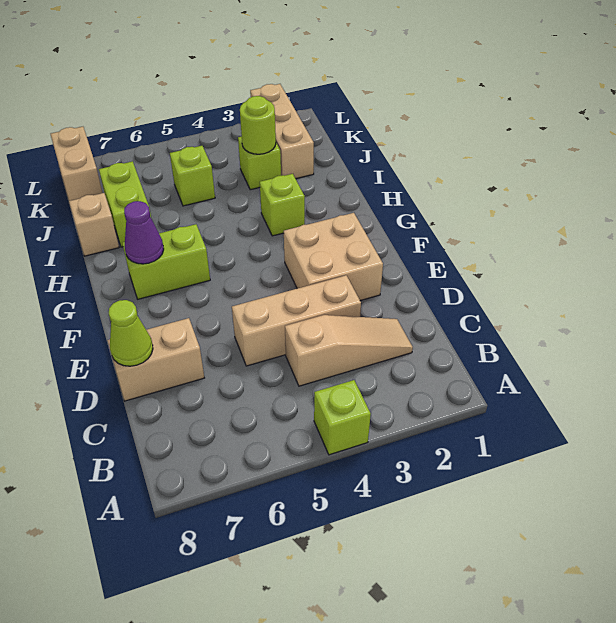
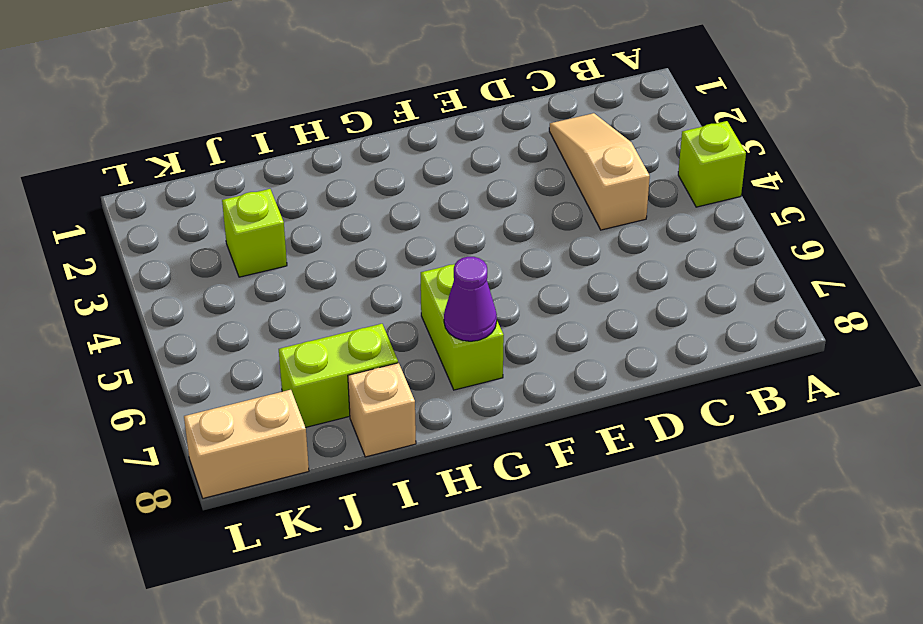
none -> tan 1x3 brick [232,275,361,366]
none -> tan 1x2 brick [108,318,204,401]
none -> tan 2x2 brick [284,213,383,301]

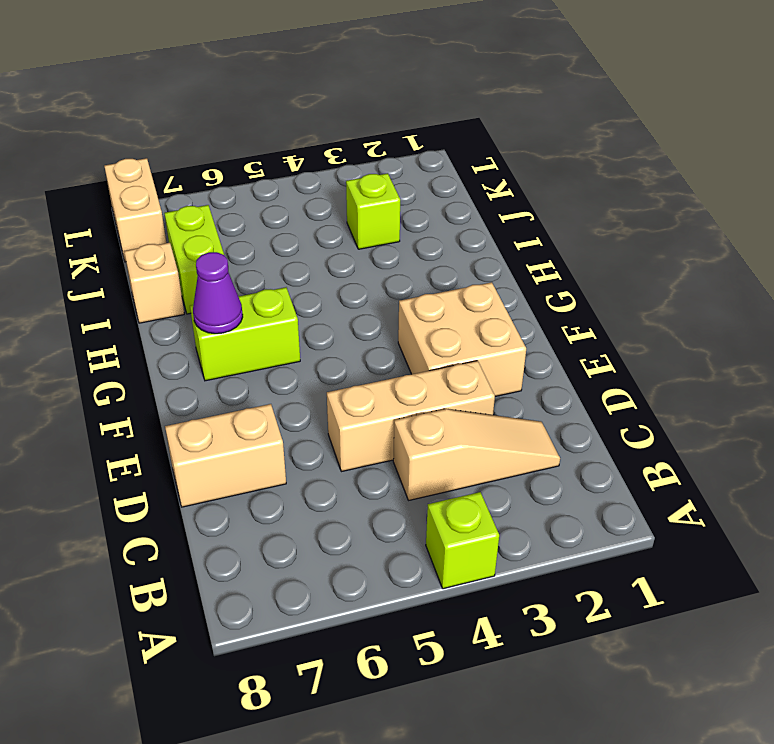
none -> lime 1x1 brick [260,174,305,236]
none -> tan 1x3 brick [250,84,314,179]
none -> lime 1x1 brick [170,146,215,206]

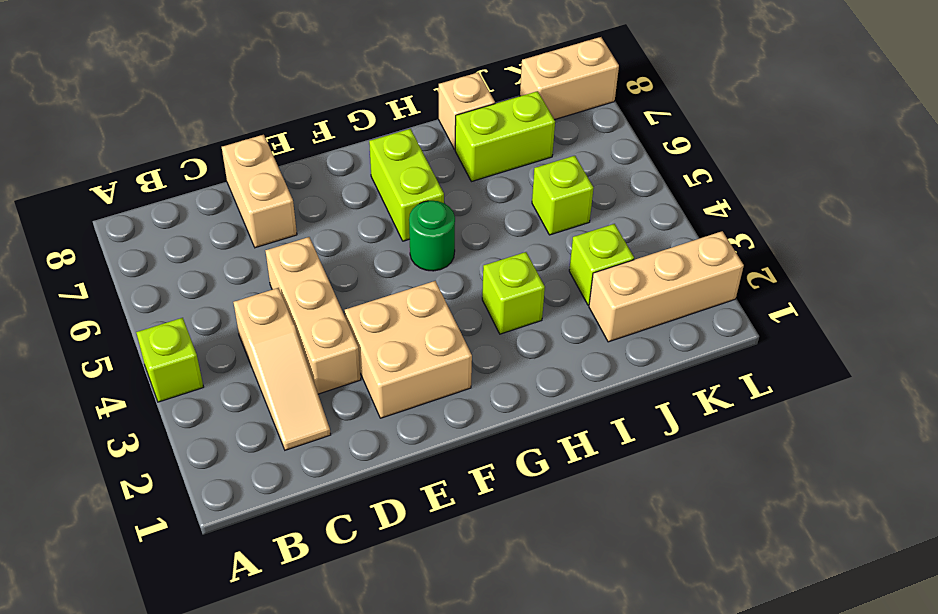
green 1x1 round brick [409,201,455,271] -> none
none -> lime 1x1 cone [109,300,153,366]
none -> purple 1x1 cone [124,201,164,264]
none -> lime 1x1 round brick [240,96,276,154]

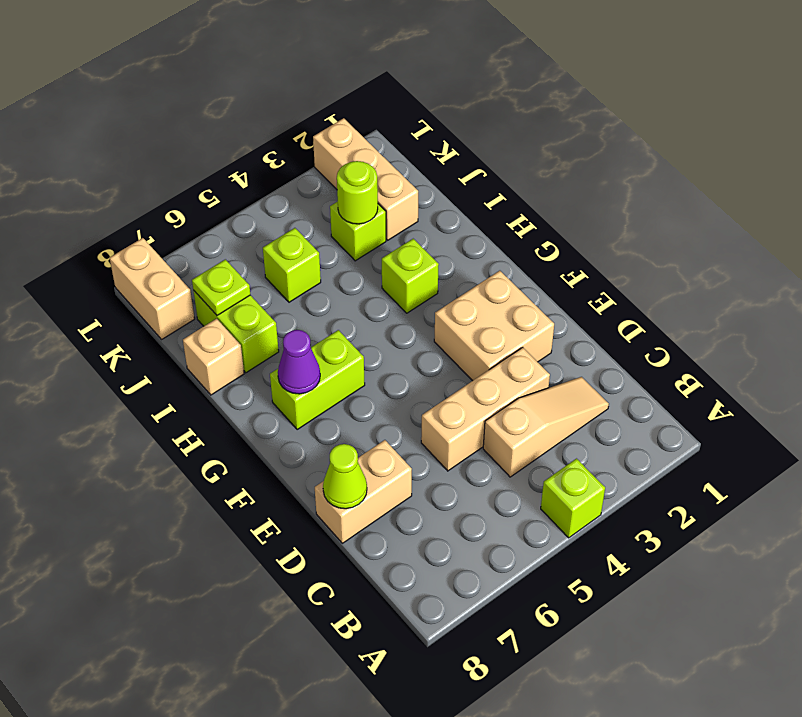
lime 1x1 plate [192,259,250,315] -> none

